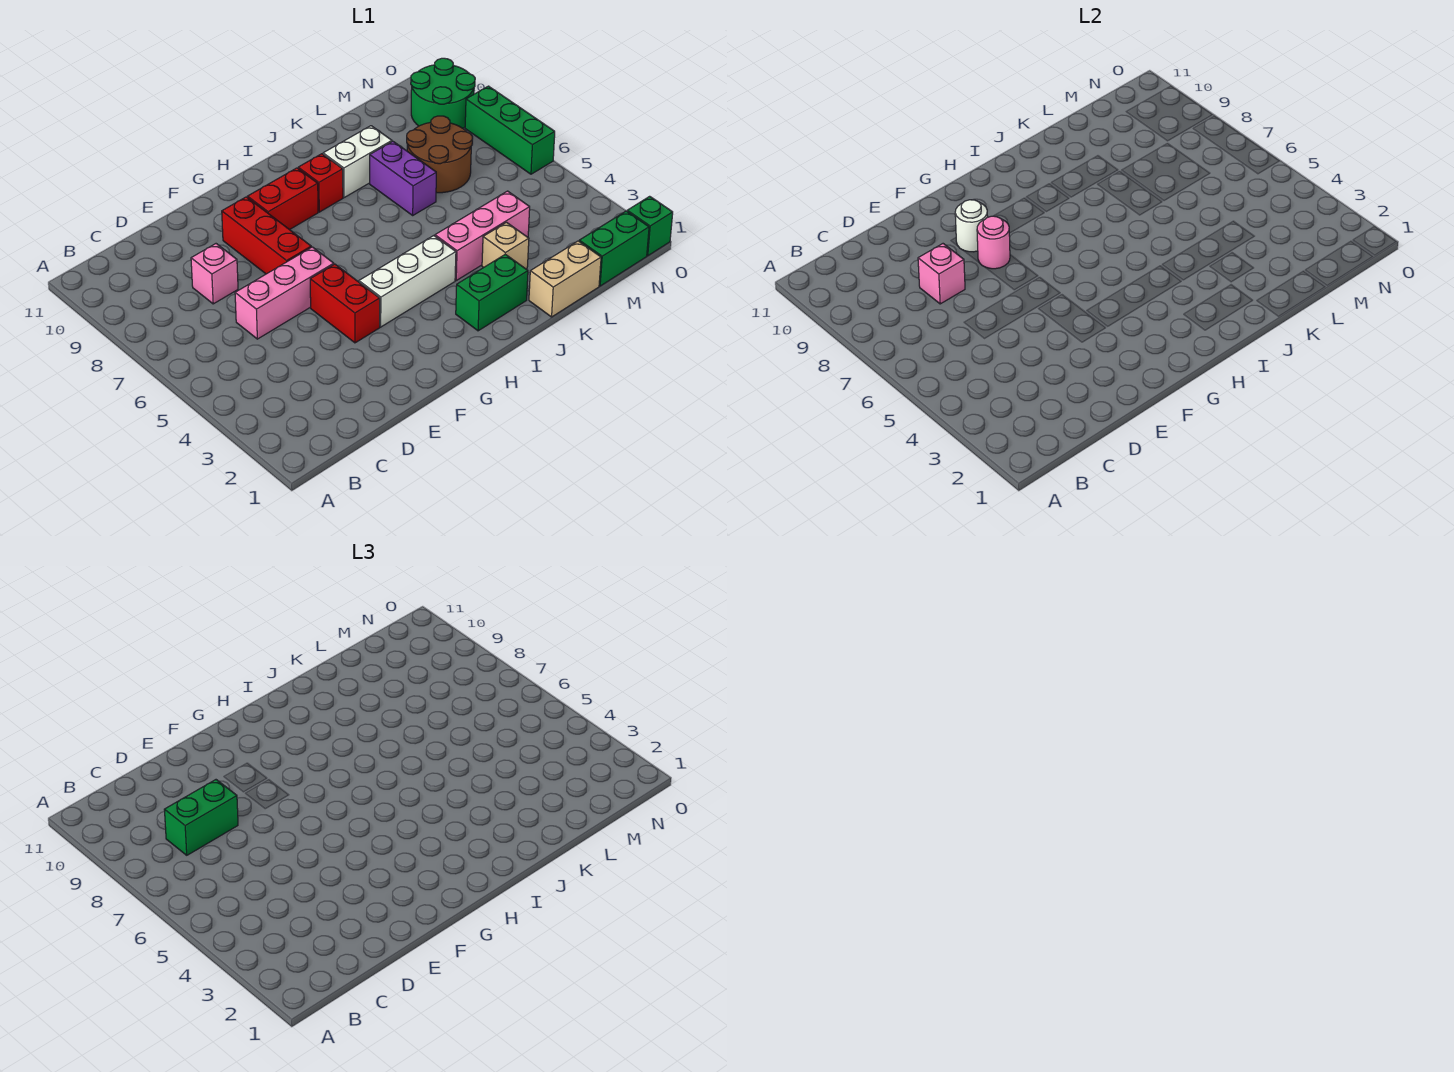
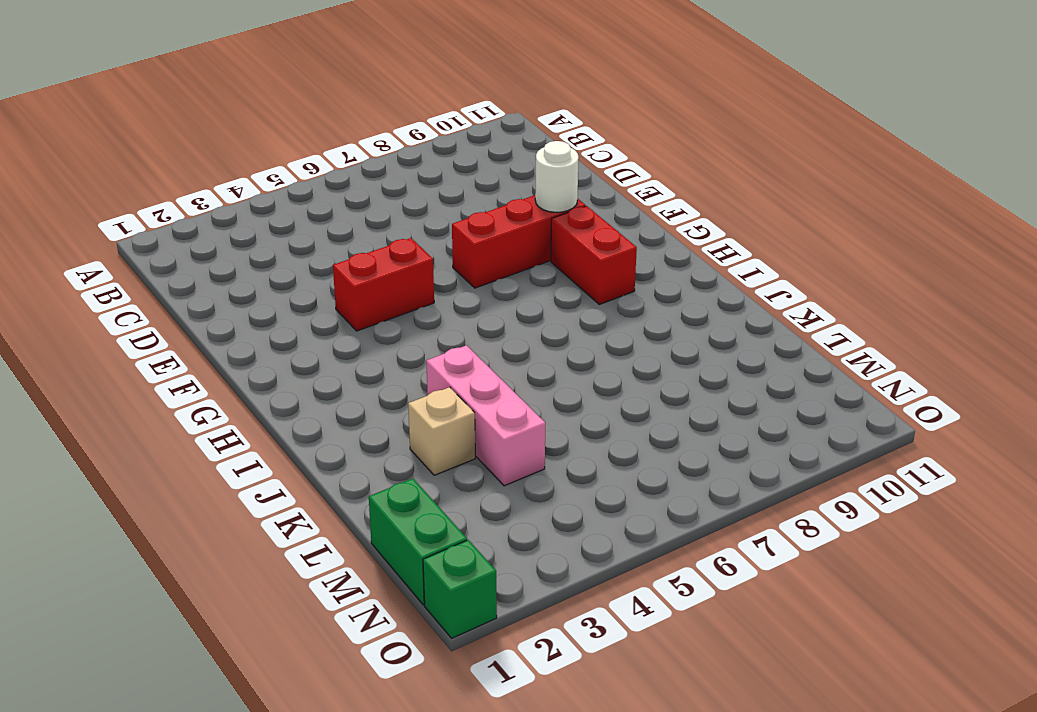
none -> pink 1x3 brick [235,247,334,339]
none -> pink 1x1 brick [191,244,238,304]
none -> white 1x3 brick [359,236,456,327]

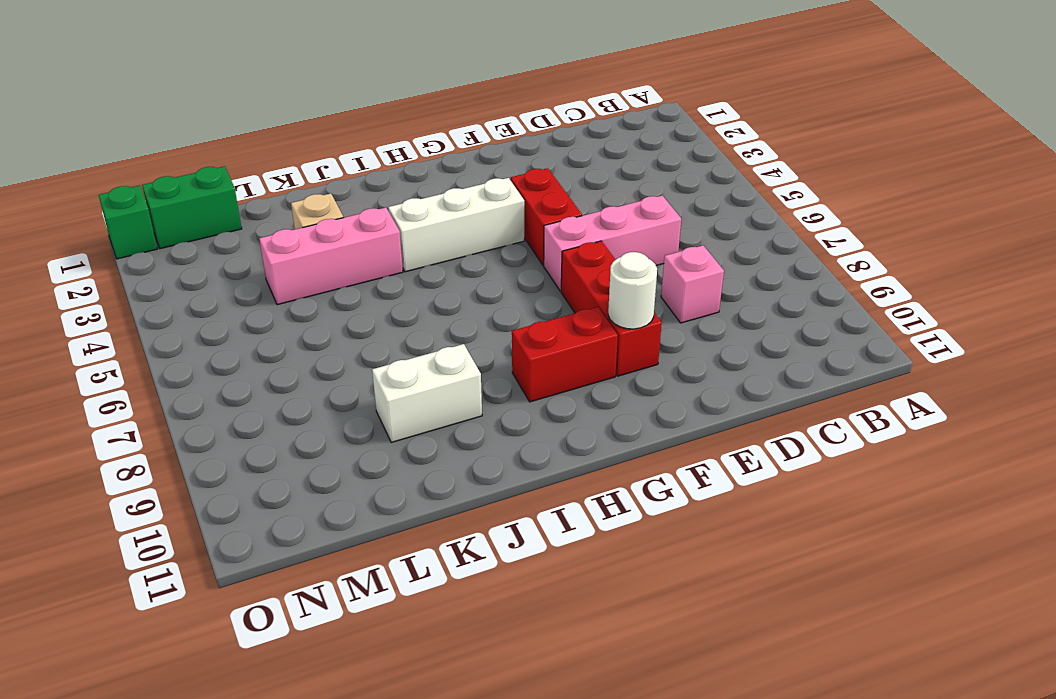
none -> green 1x2 brick [456,254,528,331]
none -> red 1x1 brick [298,154,343,212]
none -> tan 1x2 brick [529,241,601,317]

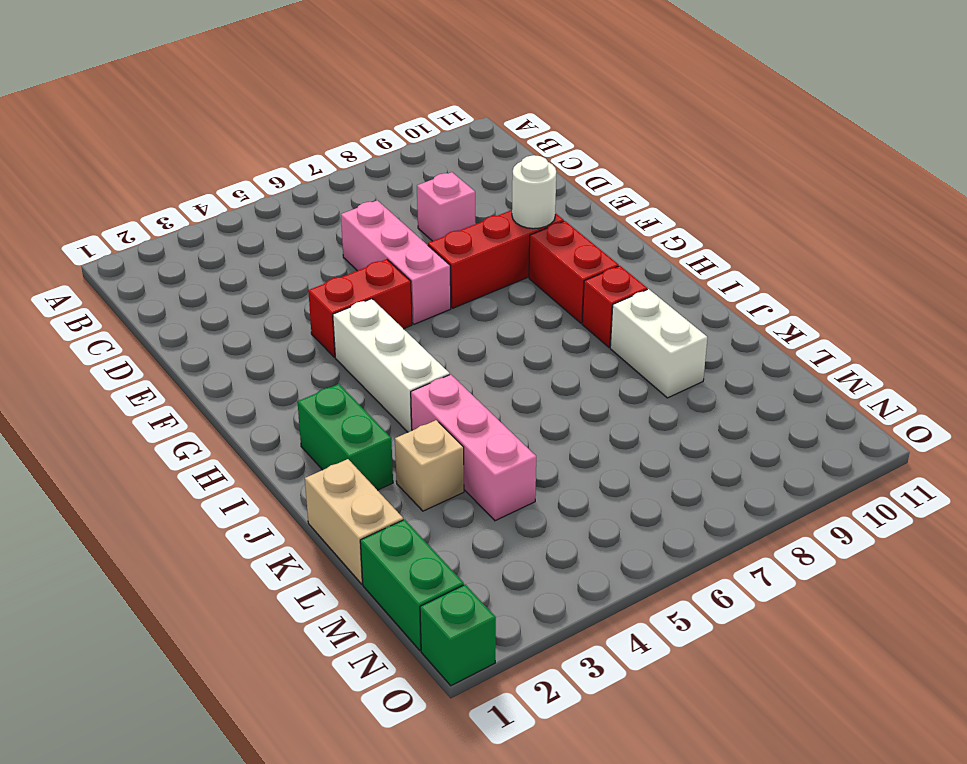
none -> purple 1x2 brick [370,141,436,215]
none -> brown 2x2 round brick [407,116,472,193]
none -> green 2x2 round brick [411,58,475,128]

